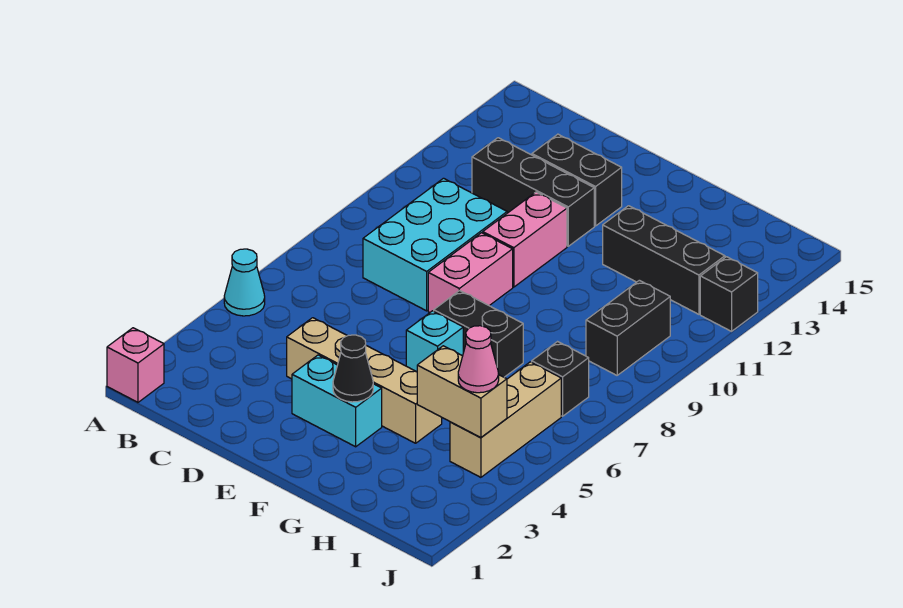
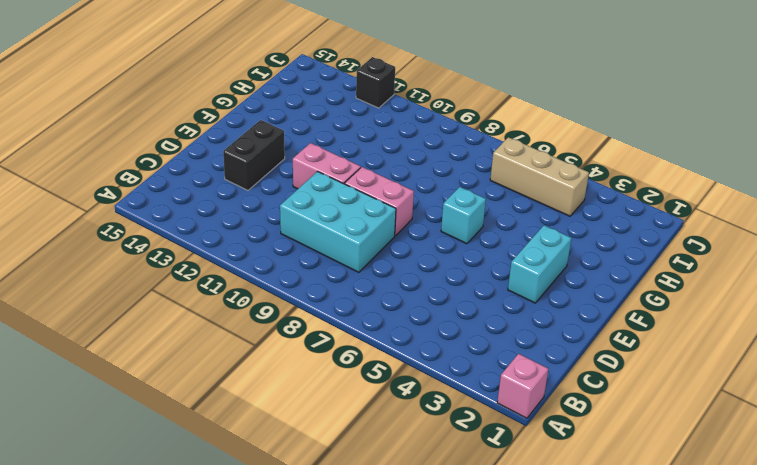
none -> cyan 1x1 cone [224,249,265,316]
none -> black 1x3 brick [472,138,594,246]
none -> tan 1x4 brick [287,318,442,443]

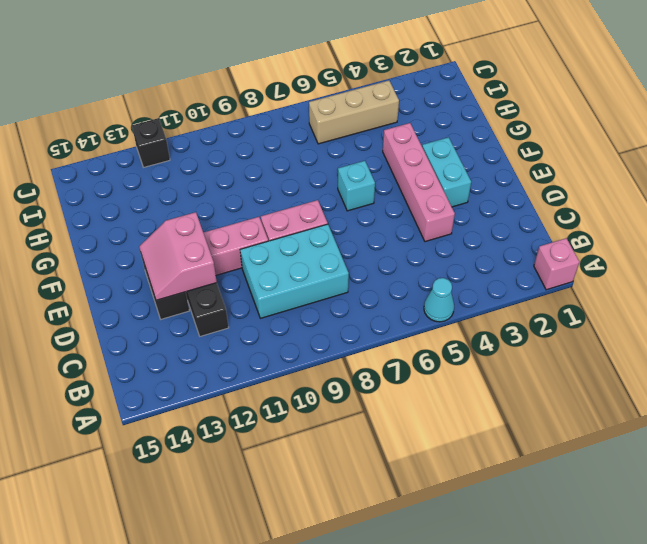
pink 1x4 brick [383,123,455,242] -> tan 1x4 brick [287,318,442,443]
pink 2x2 slope [139,212,217,300] -> none
none -> black 1x2 brick [434,290,523,377]
none -> black 1x3 brick [603,206,725,314]
none -> black 1x1 brick [532,342,589,416]

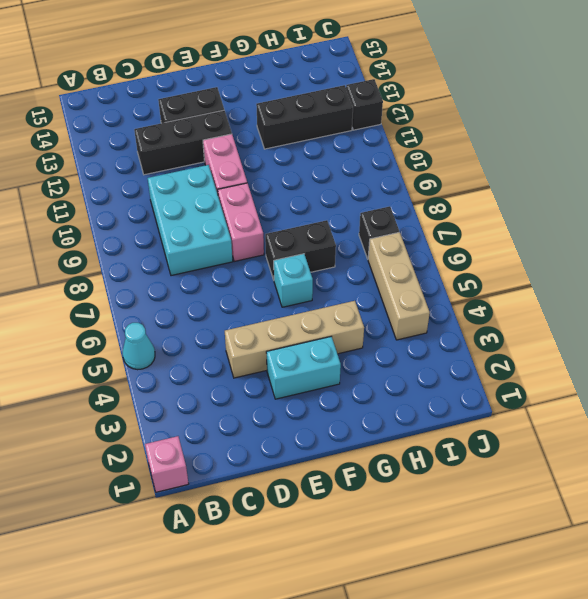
none -> black 1x2 brick [586,280,670,375]
none -> black 1x1 cone [333,335,373,402]
none -> tan 1x2 brick [417,346,507,438]

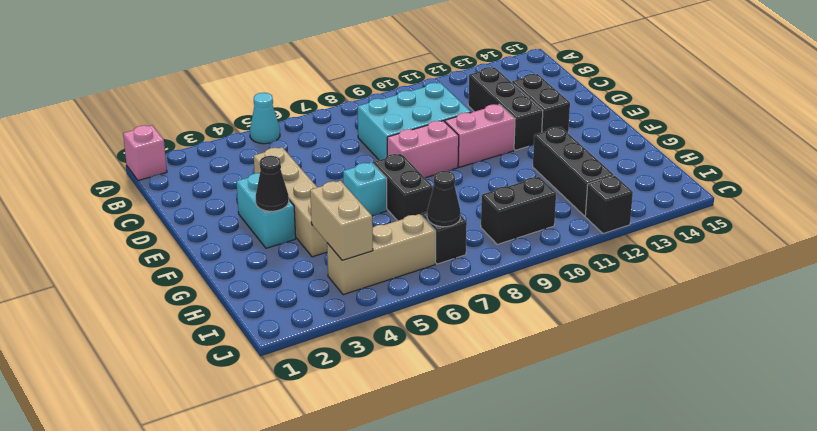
black 1x1 cone [427,171,461,227] -> none
none -> pink 1x1 cone [458,326,499,393]

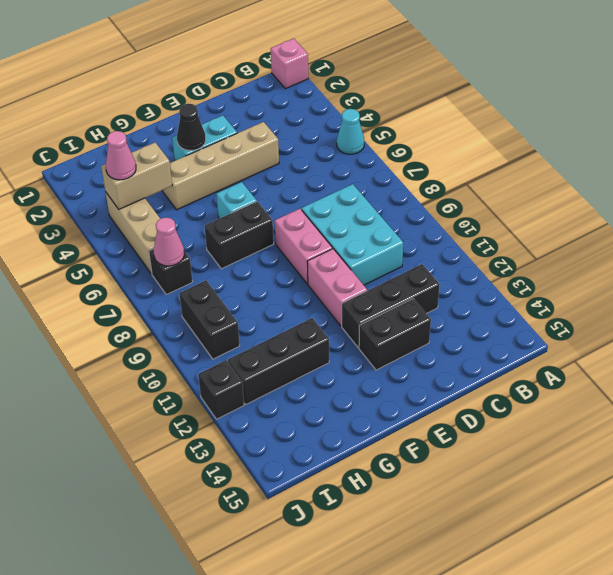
pink 1x1 cone [154,217,184,266] -> none

